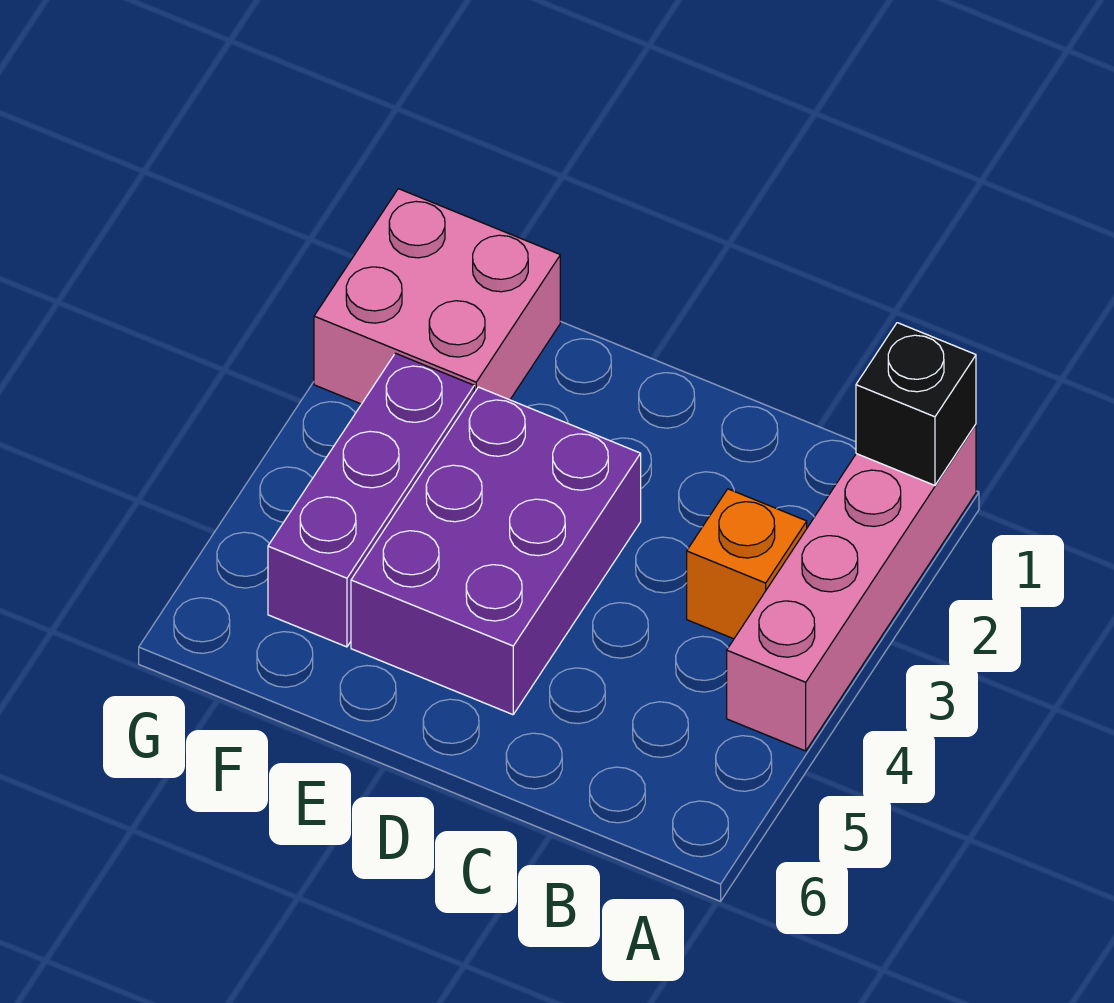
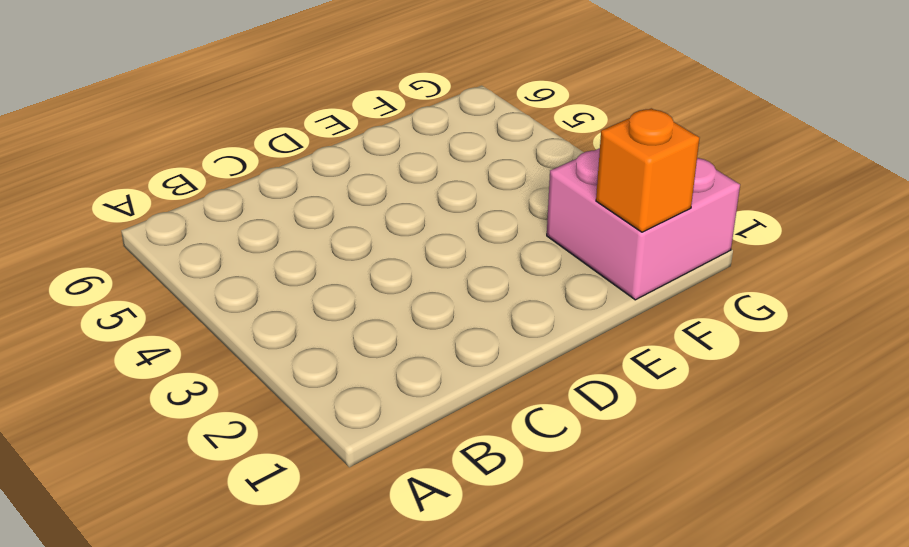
orange 1x1 brick [596,108,699,232] -> orange 1x1 brick moved to [687,489,807,639]
none -> pink 1x4 brick [727,424,976,751]
none -> purple 2x3 brick [351,387,641,715]

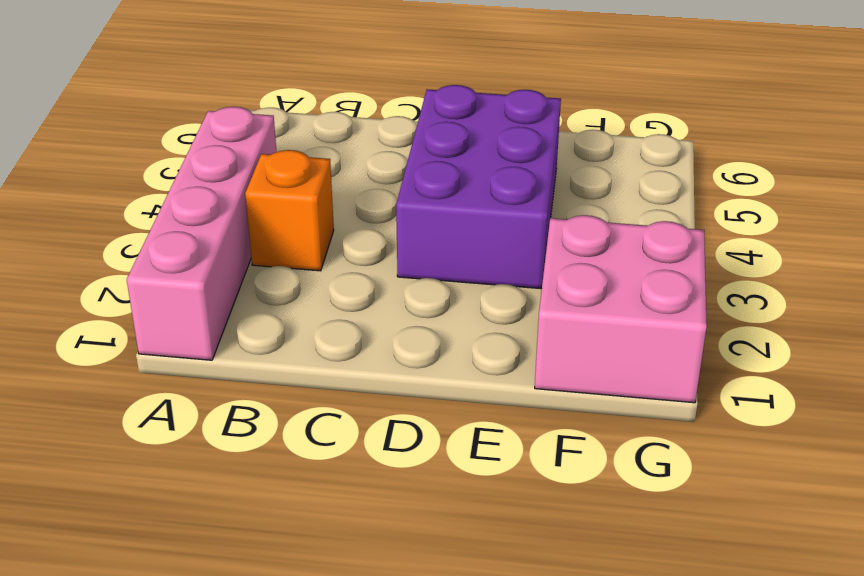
none -> purple 1x3 brick [268,353,474,647]
none -> black 1x1 brick [856,323,976,485]

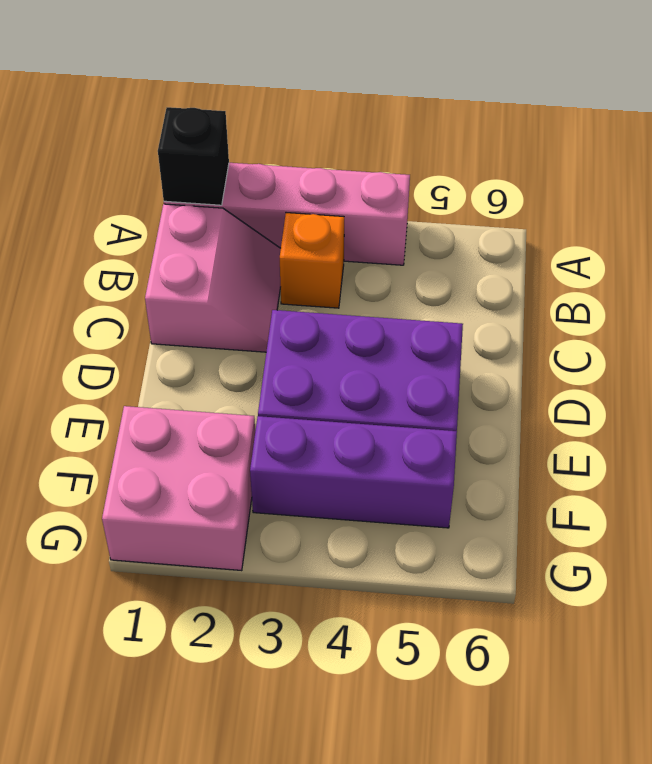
pink 2x2 slope [145,204,281,352] -> none

